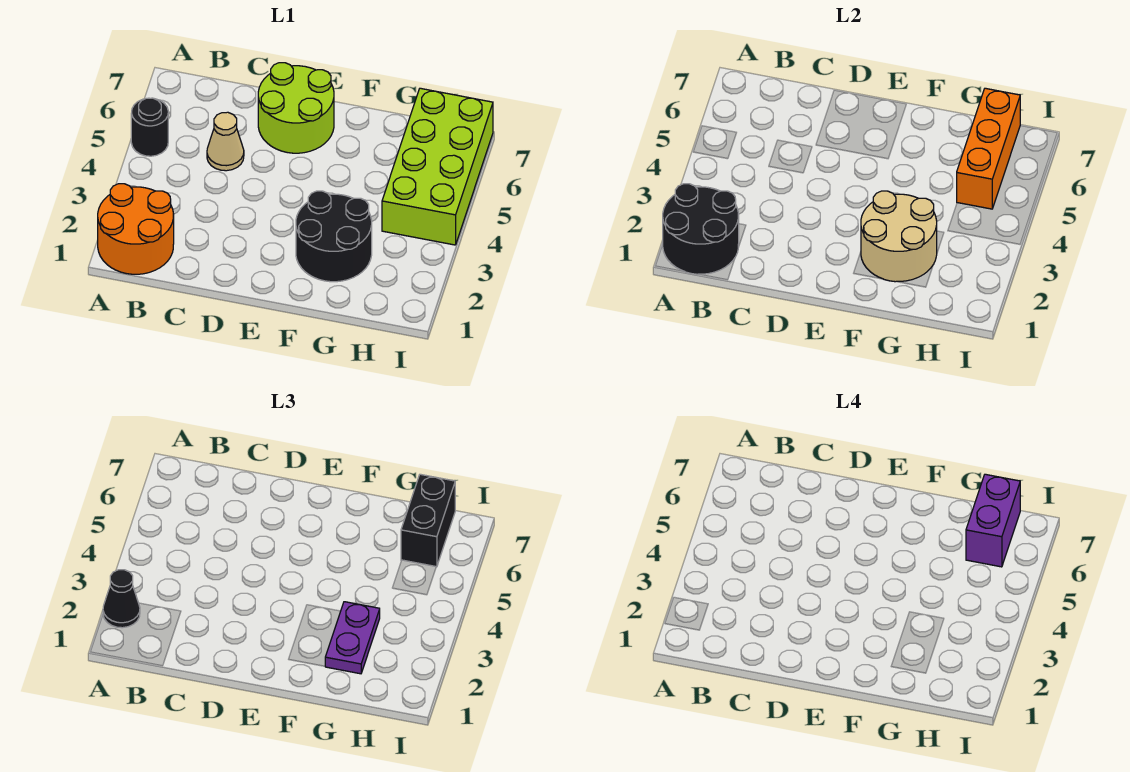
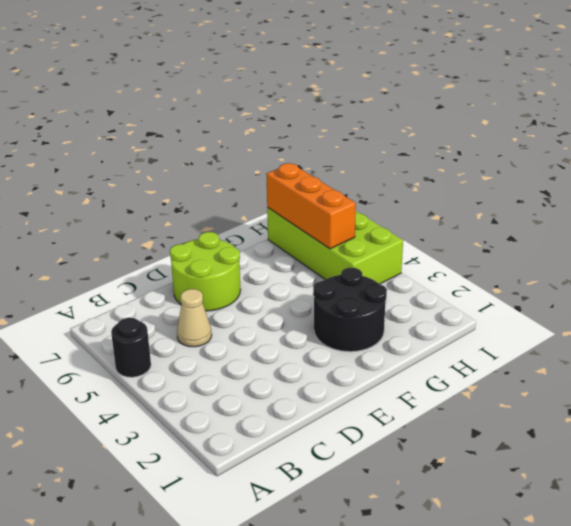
none -> orange 2x2 round brick [98,184,174,274]
none -> black 2x2 round brick [663,184,739,274]
none -> tan 2x2 round brick [861,191,937,282]

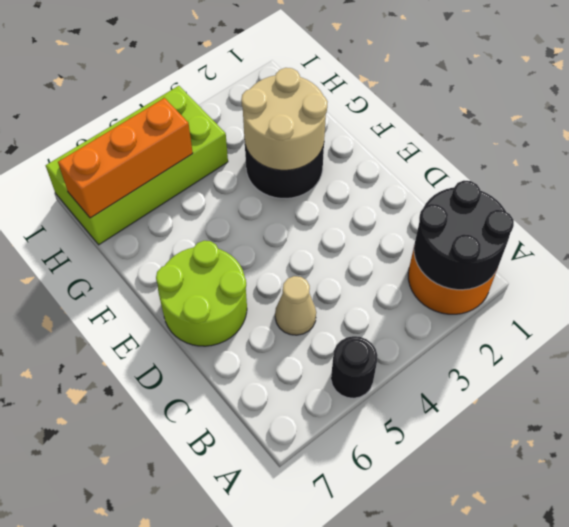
none -> black 1x1 cone [103,570,140,628]
none -> purple 1x2 plate [325,602,380,674]
none -> black 1x2 brick [401,474,455,567]

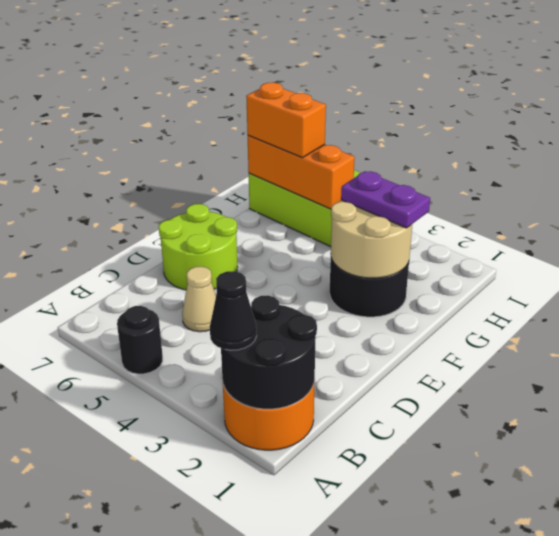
orange 1x2 brick [246,82,326,158] -> black 1x2 brick [401,474,455,567]
none -> purple 1x2 brick [966,474,1020,567]

